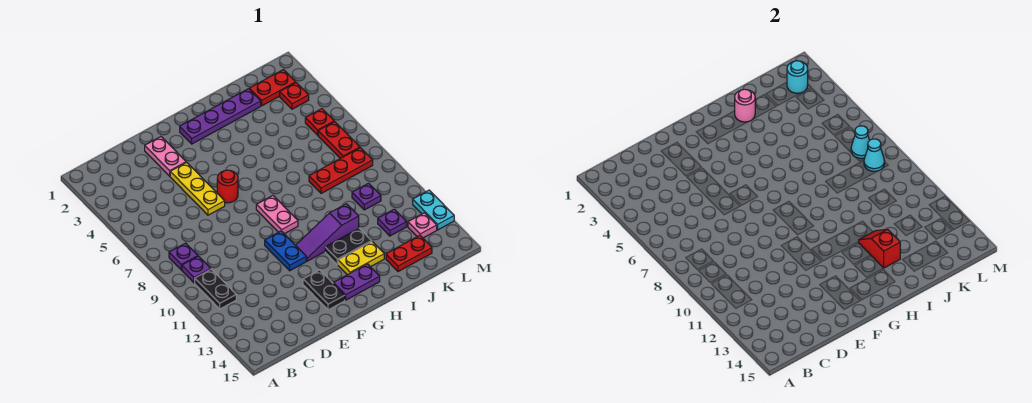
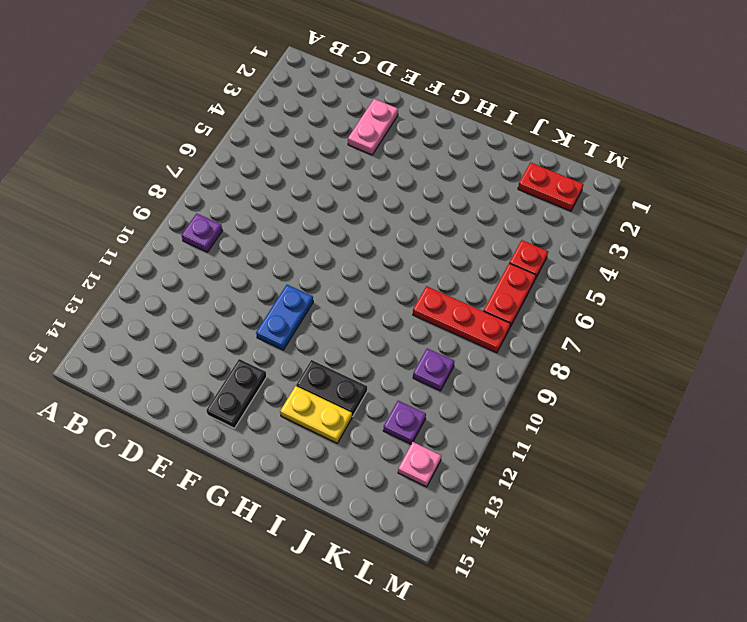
none -> purple 1x1 plate [169,243,198,270]
none -> black 1x2 plate [195,269,236,309]
none -> yellow 1x3 plate [170,162,225,215]

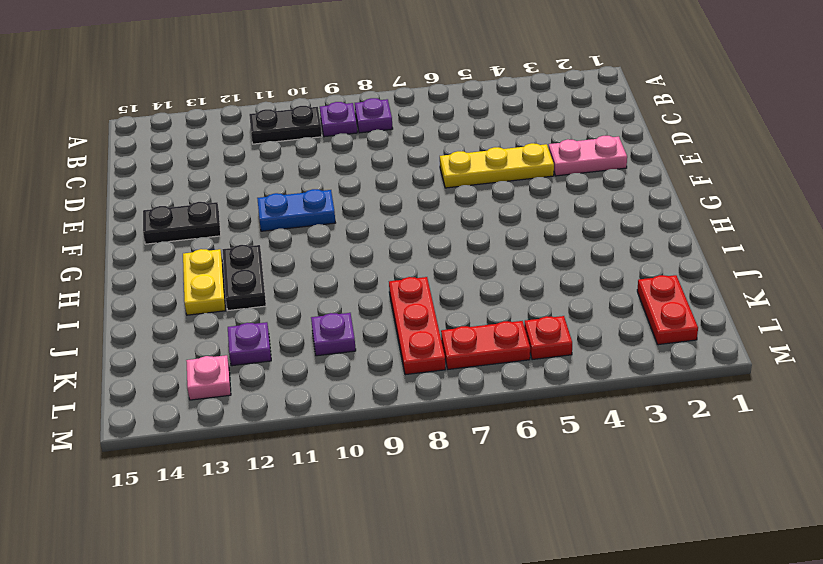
none -> red 1x1 round brick [217,170,238,203]
none -> purple 1x4 plate [180,89,261,144]
none -> pink 1x2 plate [256,196,298,234]

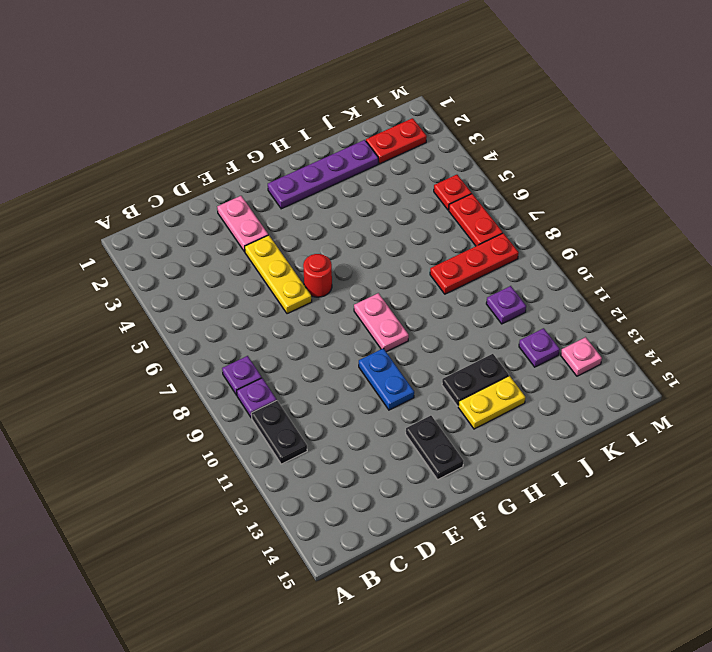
none -> purple 1x3 slope [296,204,359,261]
none -> purple 1x2 plate [333,264,380,300]
none -> red 1x2 plate [386,235,432,272]

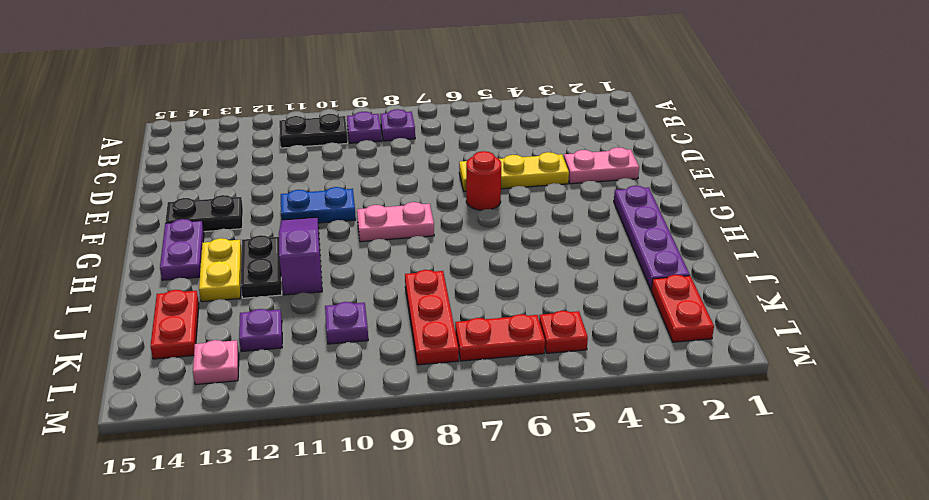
none -> red 1x1 plate [280,83,309,109]
none -> cyan 1x2 plate [413,190,454,230]
none -> pink 1x1 round brick [735,89,755,122]

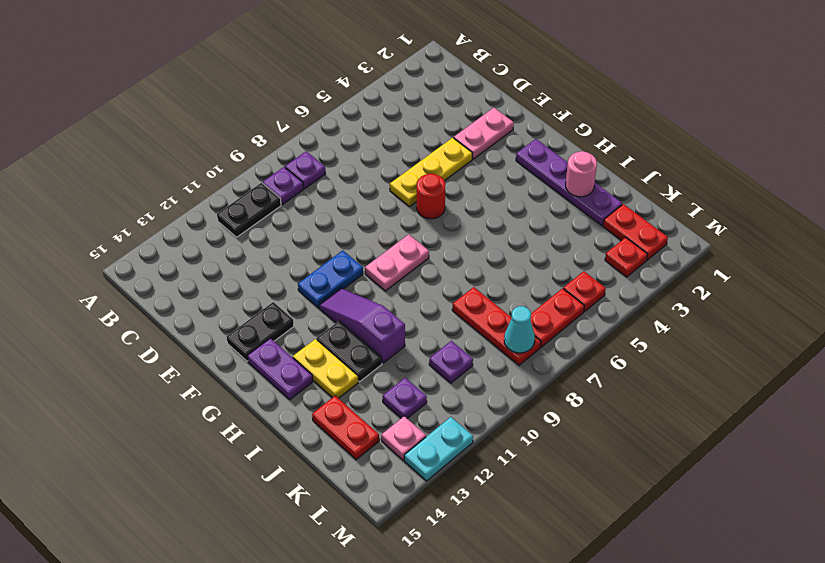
none -> red 1x2 slope [859,229,900,268]
none -> cyan 1x1 round brick [787,61,808,93]
none -> cyan 1x1 cone [851,126,870,158]

